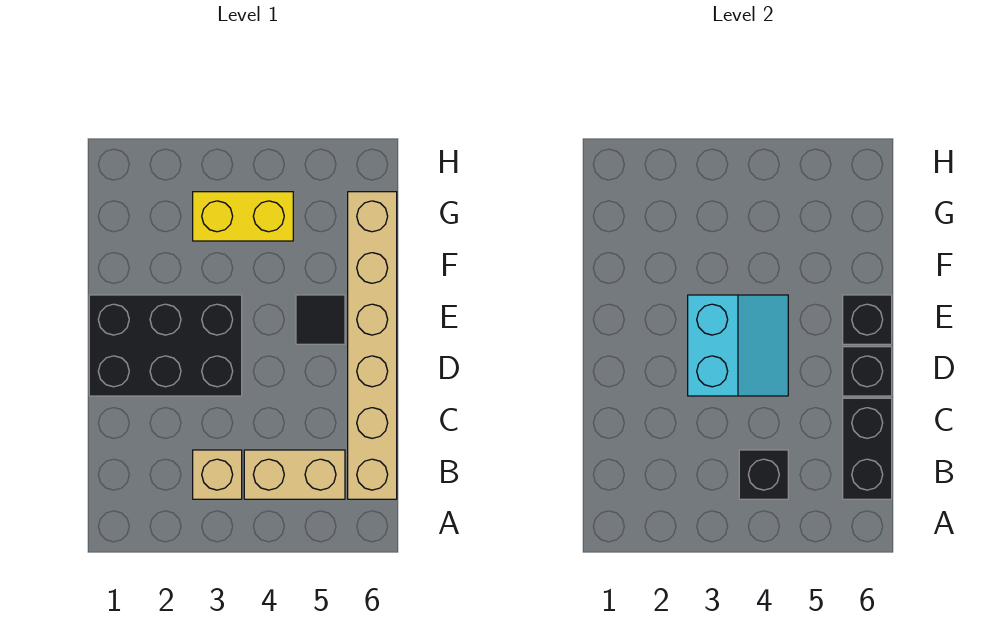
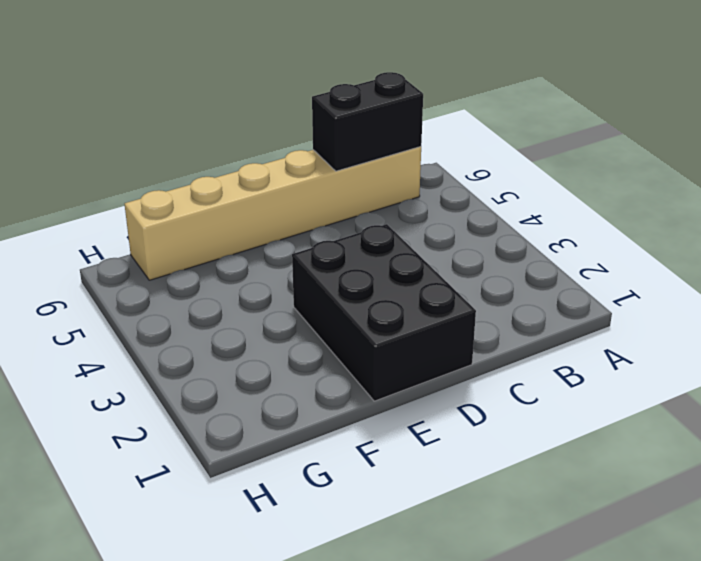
none -> tan 1x1 brick [193,450,242,499]
none -> tan 1x2 brick [244,450,345,499]

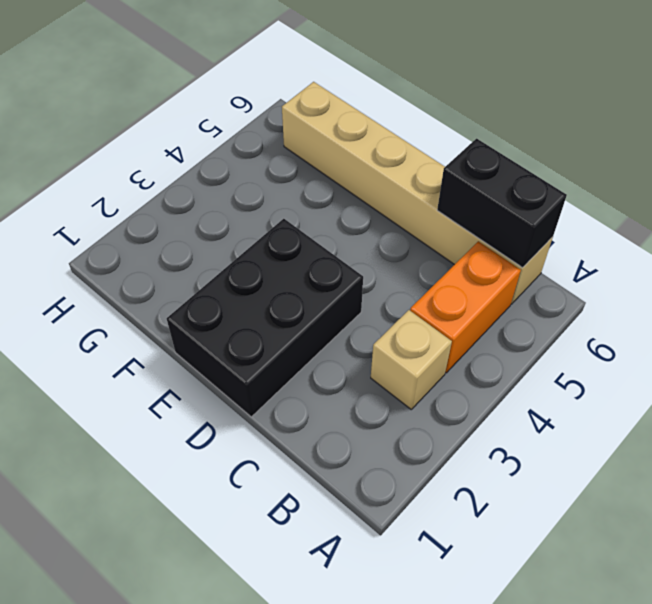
orange 1x2 brick [410,241,521,373] -> tan 1x2 brick [244,450,345,499]
none -> black 1x1 tile [296,295,345,344]
none -> yellow 1x2 brick [193,192,293,241]

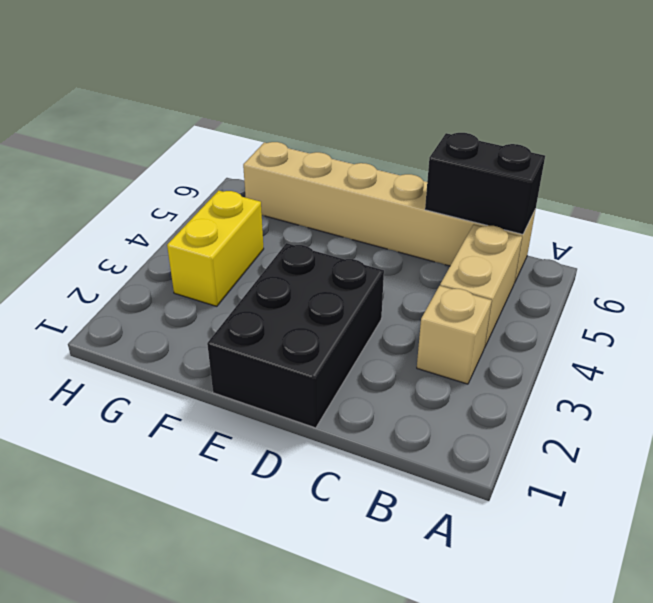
none -> black 1x1 tile [296,295,345,344]
none -> black 1x1 brick [739,450,788,499]

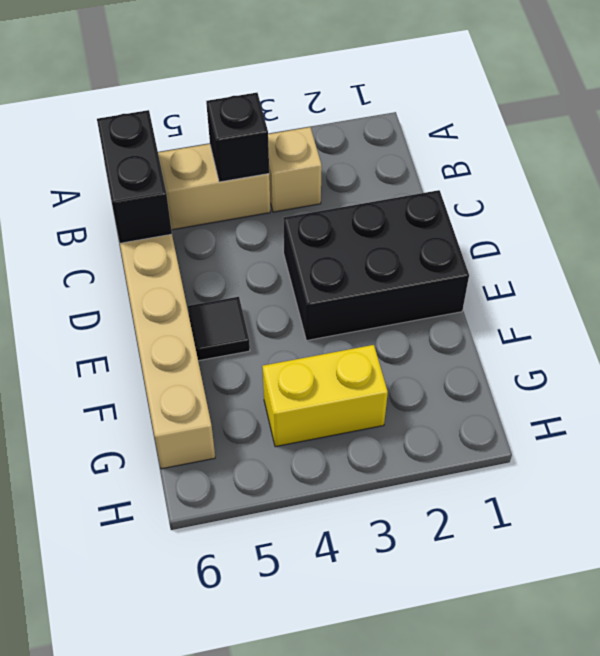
none -> cyan 2x2 slope [688,295,788,396]
none -> black 1x1 brick [843,347,892,396]

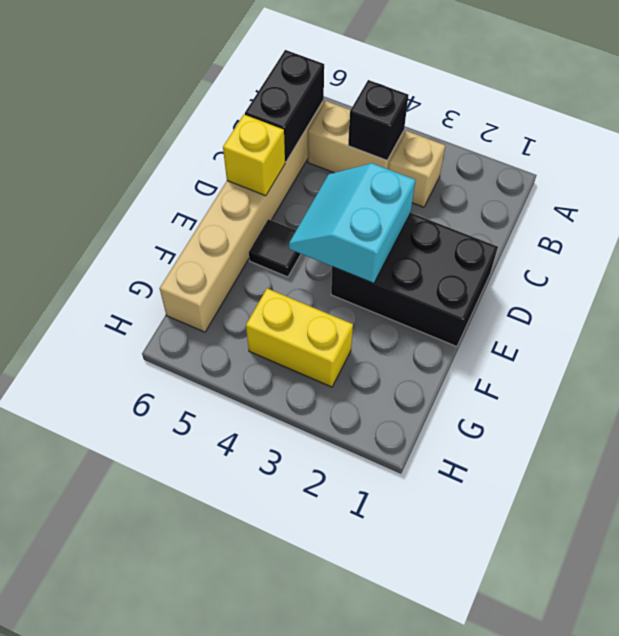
yellow 1x1 brick [223,115,285,196] -> black 1x1 brick [843,347,892,396]
none -> black 1x1 brick [843,295,892,344]

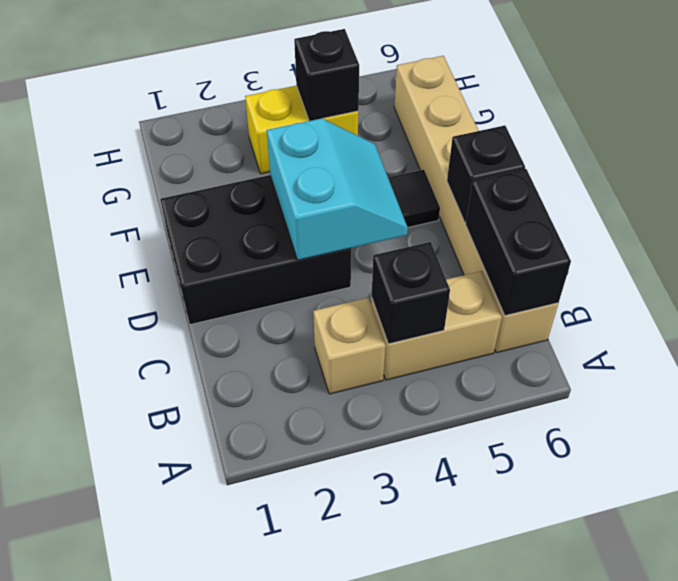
black 1x1 brick [294,29,359,121] -> black 1x1 brick moved to [843,295,892,344]

